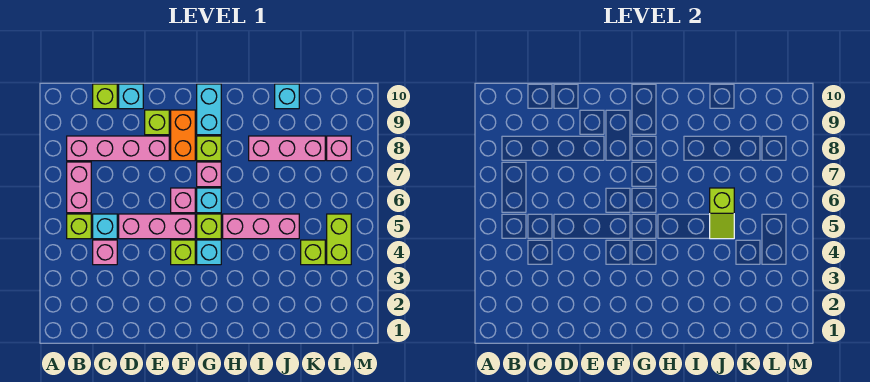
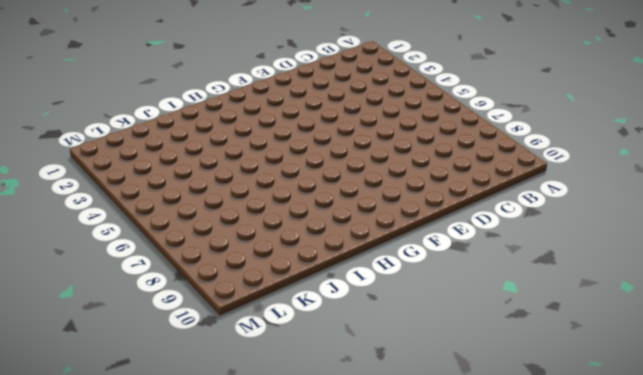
none -> lime 1x1 brick [67,214,91,239]
none -> pink 1x2 brick [67,162,91,213]
none -> pink 1x4 brick [67,136,169,161]

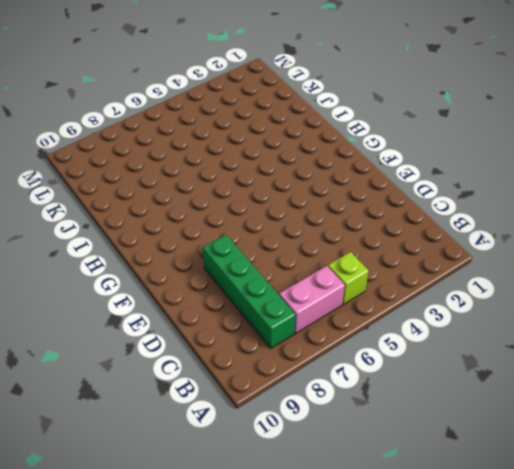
green 1x4 brick [203,235,296,348] -> pink 1x4 brick [67,136,169,161]
none -> pink 1x1 brick [93,240,117,265]
none -> cyan 1x1 brick [93,214,117,239]
none -> lime 1x1 brick [93,84,117,109]

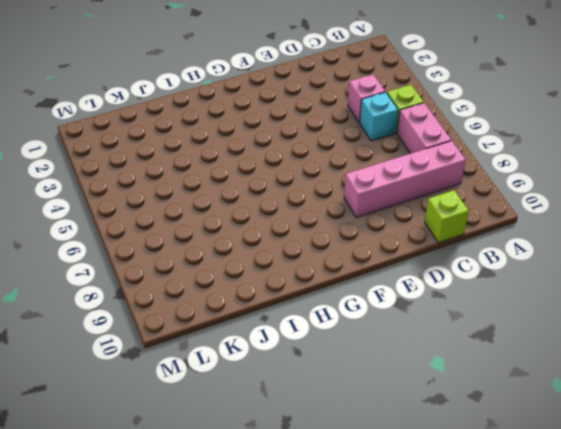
none -> pink 1x3 brick [119,214,195,239]
none -> cyan 1x1 brick [119,84,143,109]
none -> lime 1x1 brick [145,110,169,135]

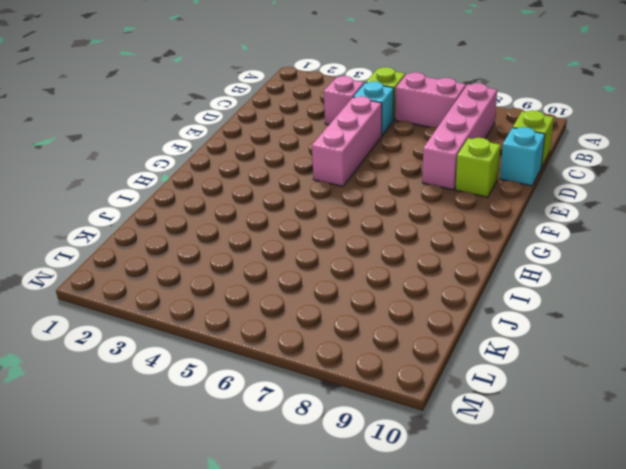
none -> lime 1x1 brick [171,240,195,265]
none -> pink 1x1 brick [171,188,195,213]
none -> orange 1x2 brick [171,110,195,161]

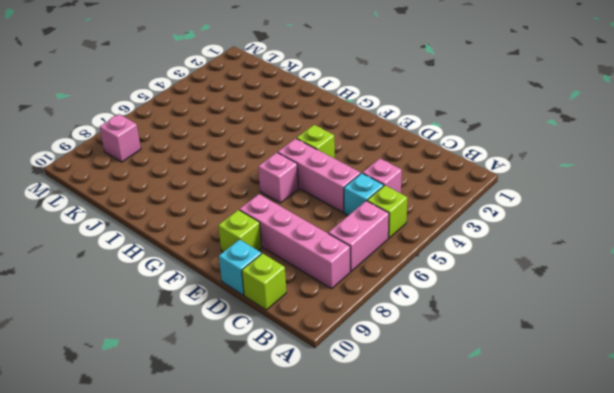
none -> orange 1x2 brick [171,110,195,161]
none -> cyan 1x1 brick [197,240,221,265]
none -> lime 1x1 brick [197,214,221,239]

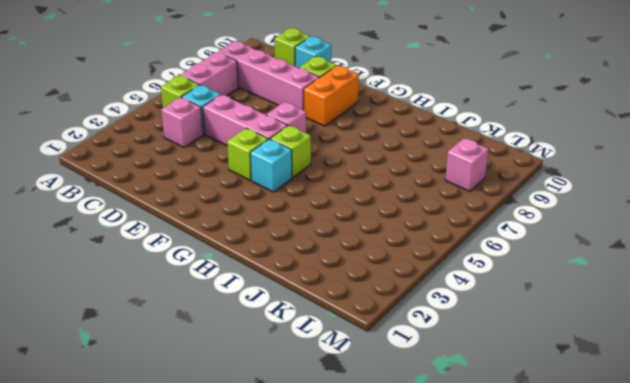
none -> cyan 1x1 brick [197,188,221,213]
none -> pink 1x1 brick [197,162,221,187]
none -> lime 1x1 brick [197,136,221,161]

